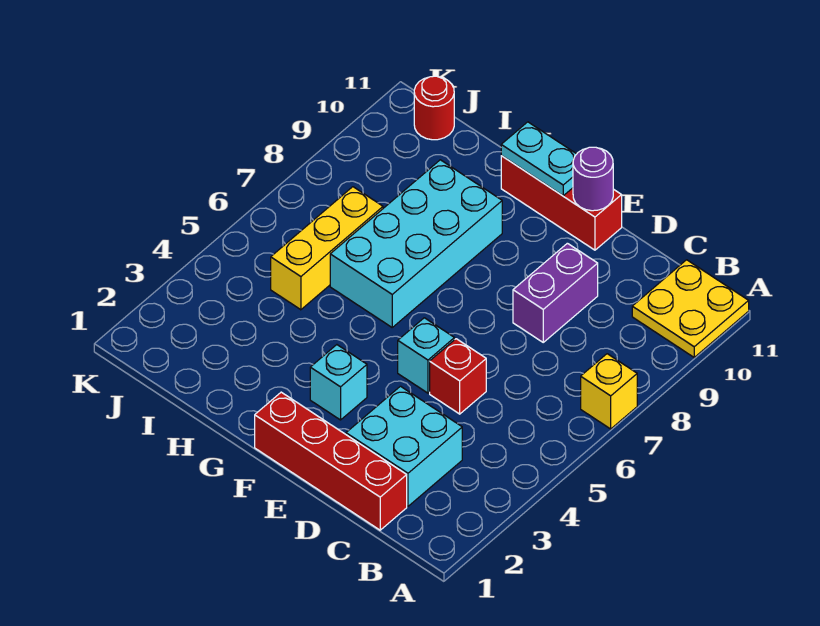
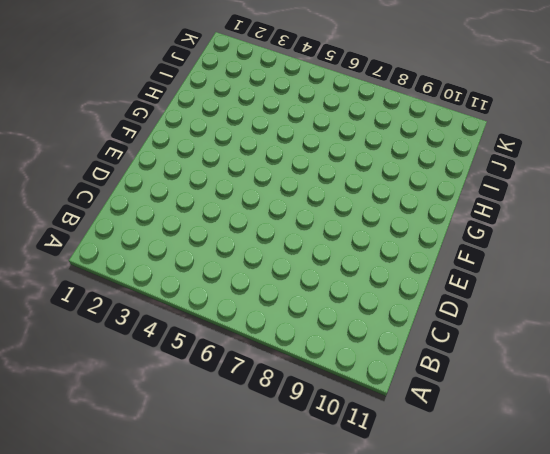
none -> yellow 1x1 brick [581,354,637,429]
none -> yellow 2x2 plate [632,260,749,357]
none -> red 1x4 brick [255,392,407,530]

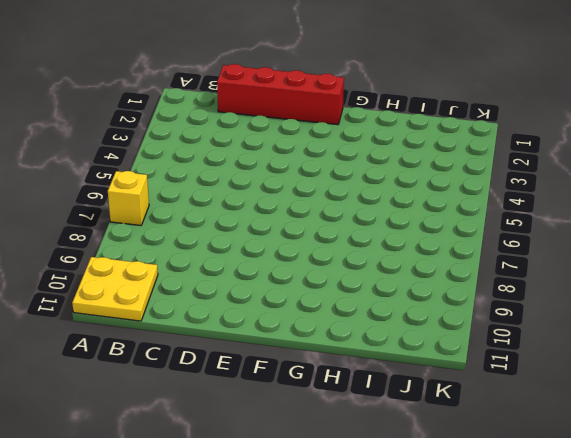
none -> cyan 2x2 brick [346,386,462,506]
none -> red 1x1 brick [430,339,486,414]
none -> purple 1x2 brick [513,243,598,342]

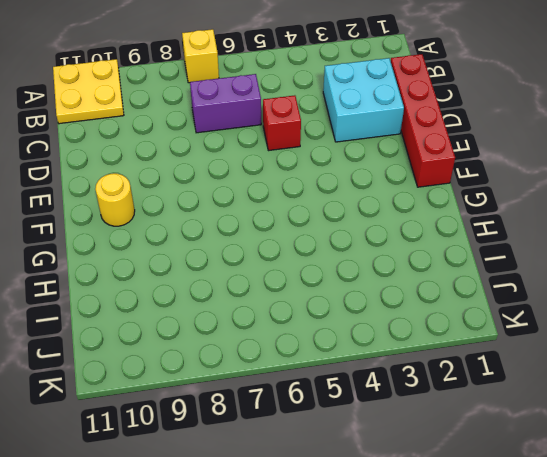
purple 1x2 brick [190,74,261,133] -> purple 1x2 brick moved to [513,243,598,342]
yellow 1x1 round brick [95,173,135,226] -> none
none -> cyan 1x1 brick [398,318,455,393]
none -> red 1x3 brick [501,156,622,250]
none -> cyan 1x1 brick [310,345,367,420]

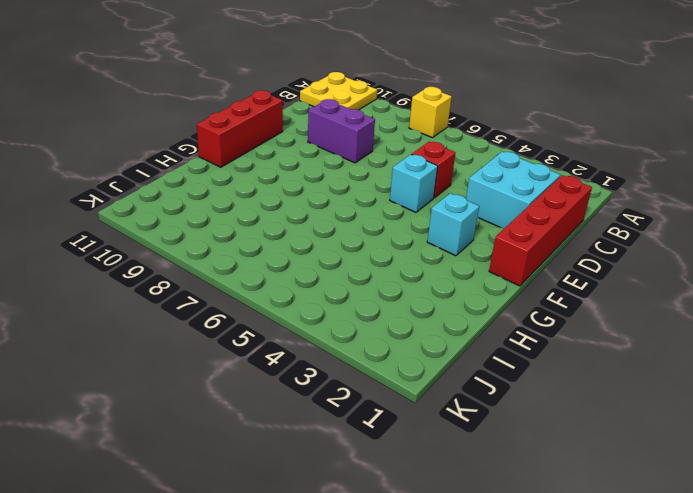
none -> cyan 2x4 brick [330,160,502,327]
none -> yellow 1x3 brick [271,187,383,310]
none -> red 1x1 round brick [414,76,454,140]

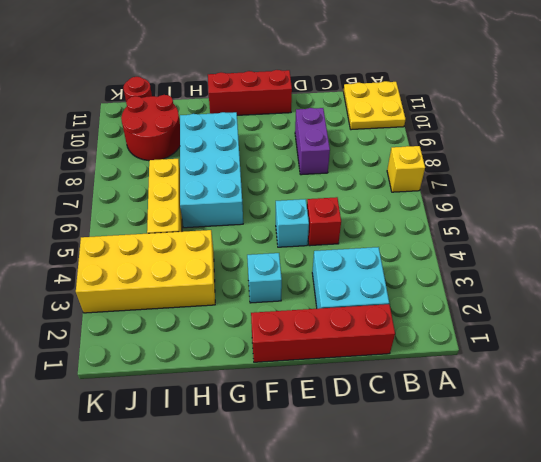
yellow 2x4 brick [76,230,215,313] -> none
red 2x2 round brick [121,95,180,161] -> none
none -> purple 1x1 round brick [573,147,613,211]
none -> cyan 1x2 plate [501,122,576,196]

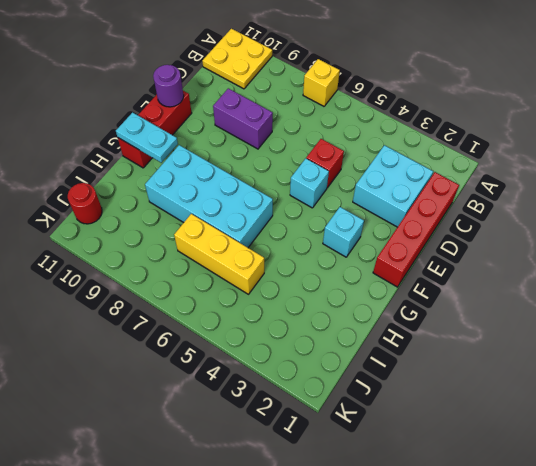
cyan 1x2 plate [116,112,178,163] -> cyan 1x2 plate turned to [501,122,576,196]

